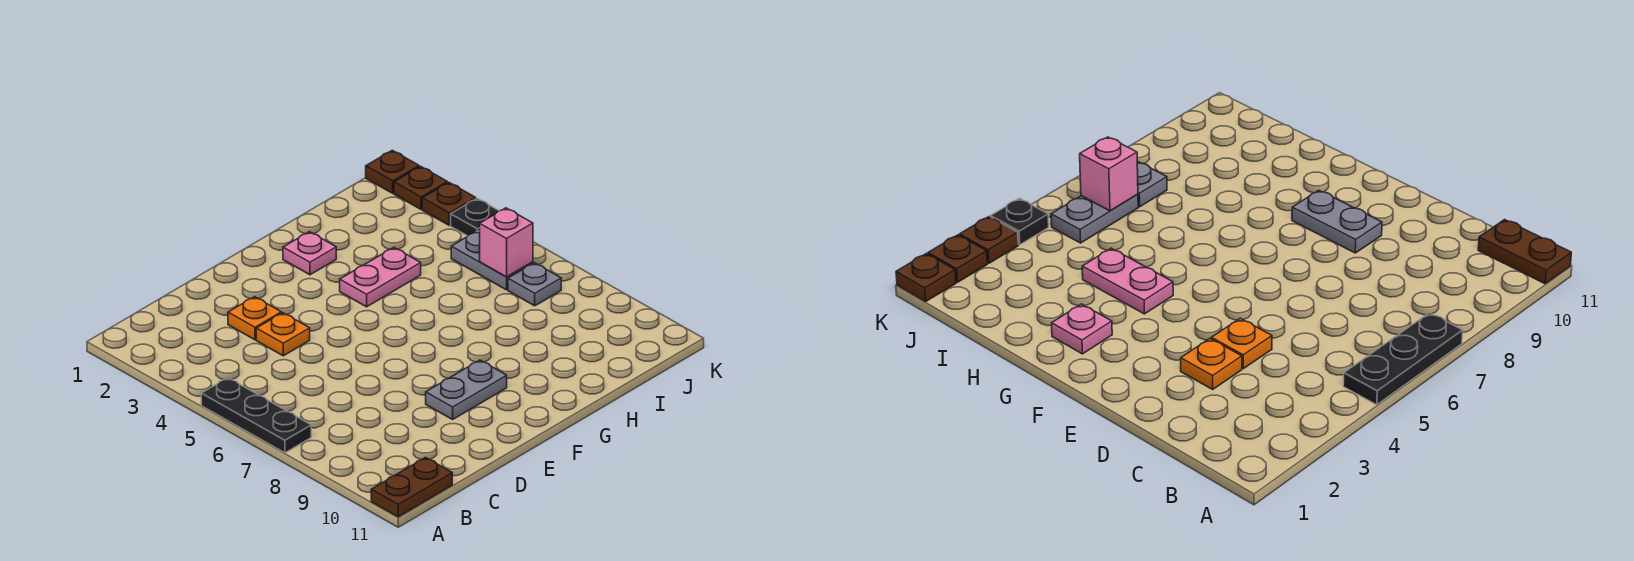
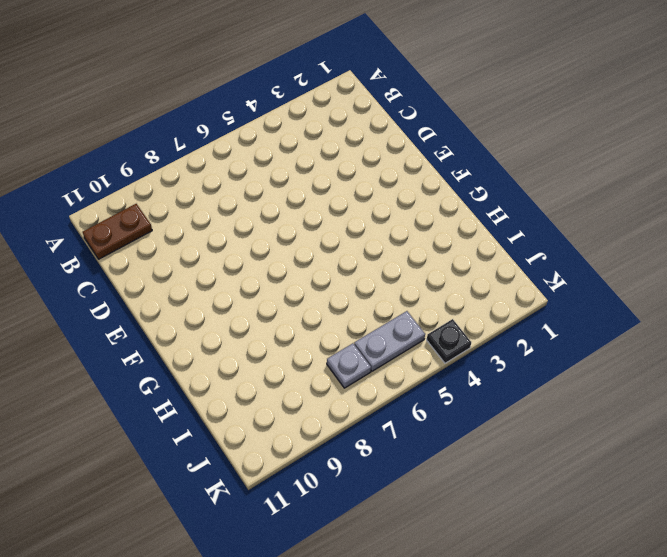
brown 1x2 plate [83,204,152,259] -> brown 1x2 plate turned to [371,458,452,517]
none -> black 1x3 plate [201,378,311,453]
none -> orange 1x1 plate [228,297,281,340]
none -> orange 1x1 plate [256,313,310,356]

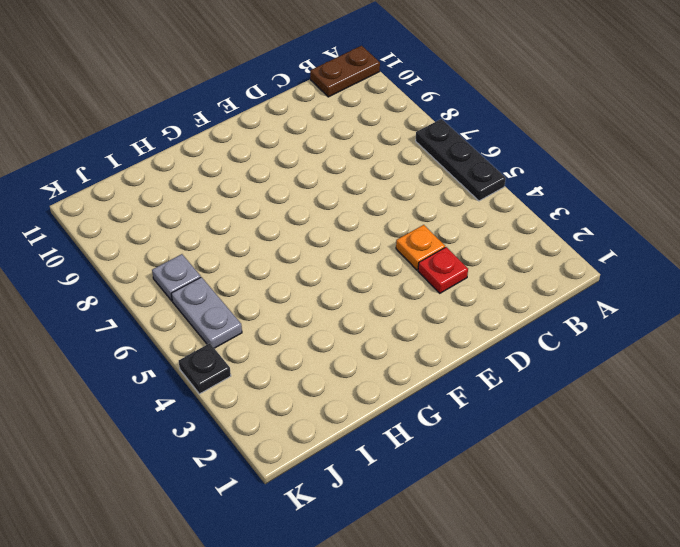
red 1x1 plate [418,247,468,293] -> orange 1x1 plate [228,297,281,340]
none -> grey 1x2 plate [426,360,507,419]
none -> pink 1x1 plate [283,232,336,275]
none -> pink 1x2 plate [340,247,421,307]

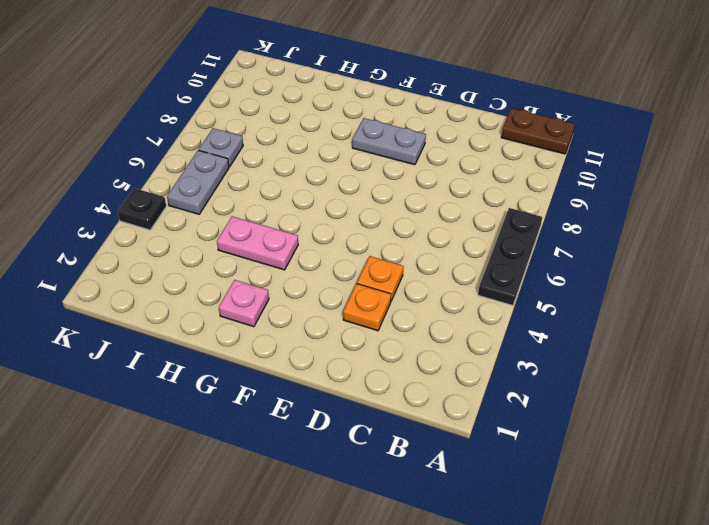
none -> brown 1x1 plate [366,150,419,193]
none -> brown 1x1 plate [394,166,447,209]
none -> brown 1x1 plate [422,182,476,225]

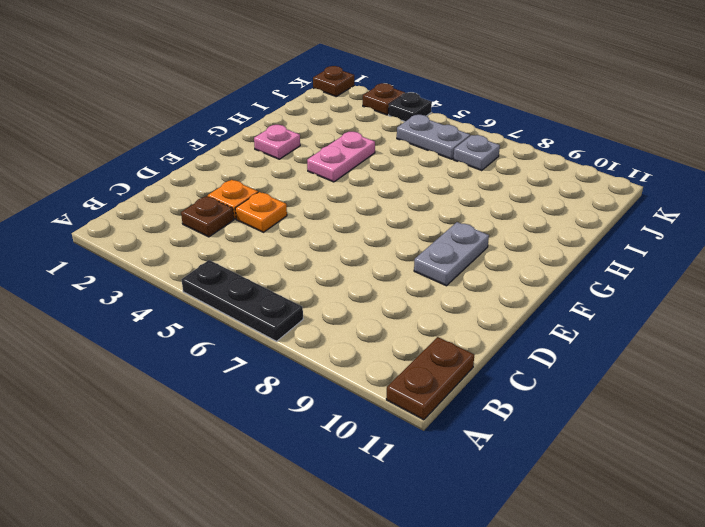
brown 1x1 plate [181,196,234,237] -> brown 1x1 plate moved to [394,166,447,209]
none -> pink 1x1 brick [480,208,533,277]

